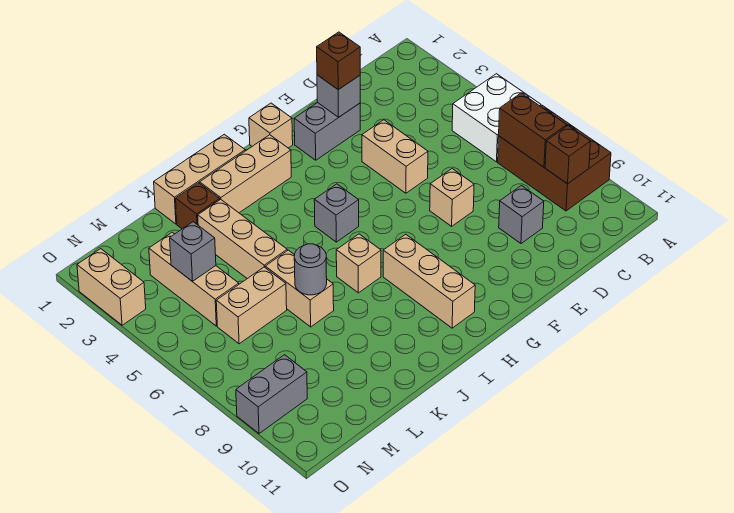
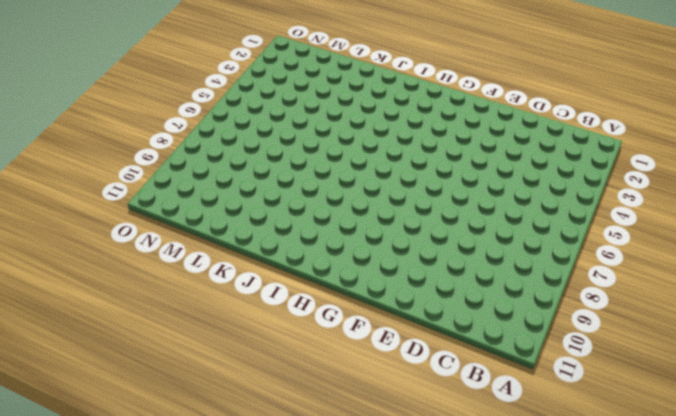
none -> white 2x2 brick [452,74,541,162]
none -> brown 2x3 brick [498,105,611,211]
none -> grey 1x1 brick [499,186,544,244]

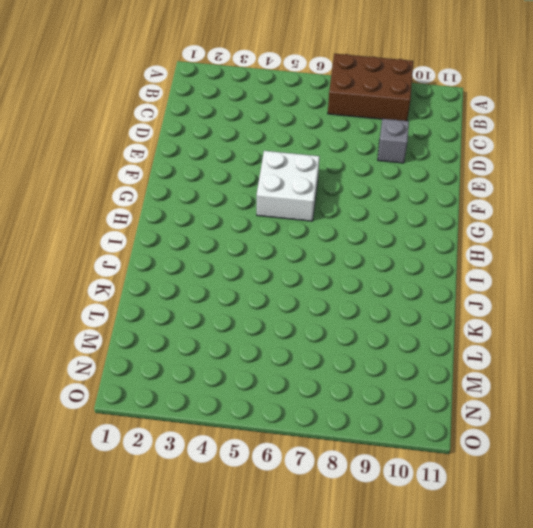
white 2x2 brick [257,151,319,221] -> white 2x2 brick moved to [452,74,541,162]
none -> grey 1x2 brick [294,102,360,160]
none -> tan 1x2 brick [362,120,428,193]
none -> tan 1x1 brick [430,169,474,226]

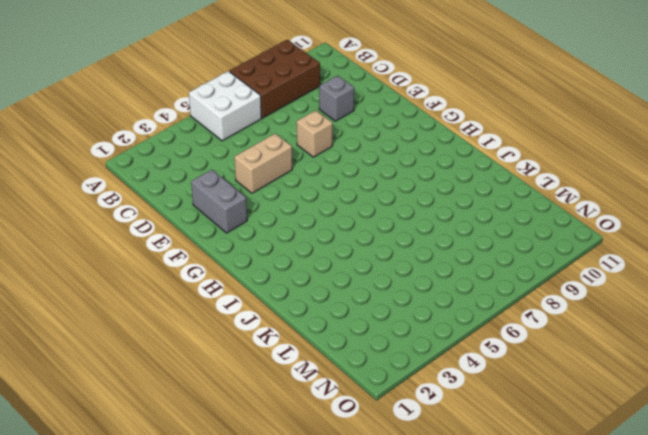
none -> tan 1x1 brick [249,103,293,148]
none -> tan 1x3 brick [200,135,291,213]
none -> grey 1x1 brick [314,184,359,242]

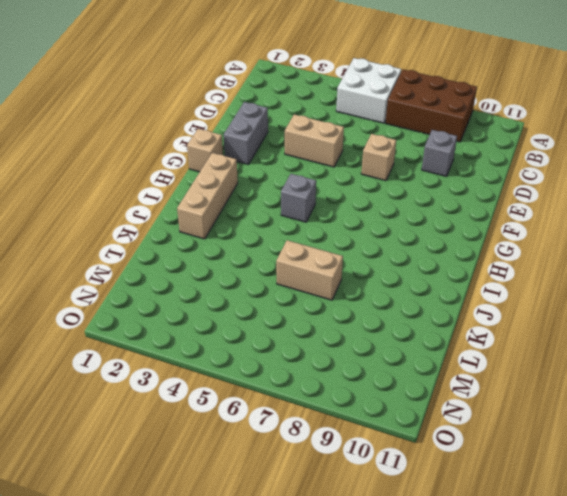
none -> tan 1x3 brick [383,234,475,328]
none -> tan 1x3 brick [154,134,245,224]
none -> tan 1x1 brick [336,234,381,293]

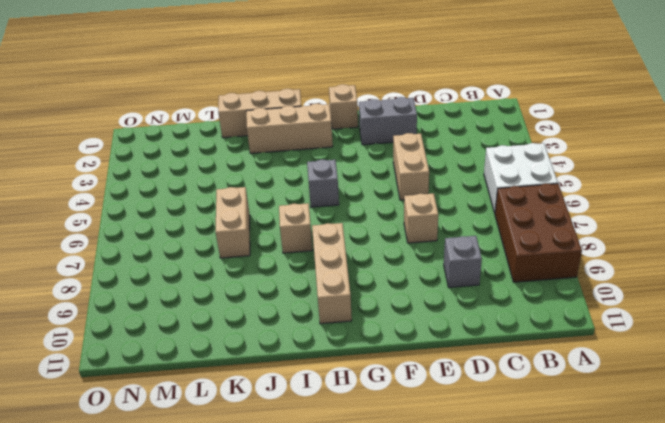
none -> brown 1x1 brick [176,183,220,229]
none -> tan 1x3 brick [198,199,287,279]
none -> tan 1x2 brick [216,267,287,344]

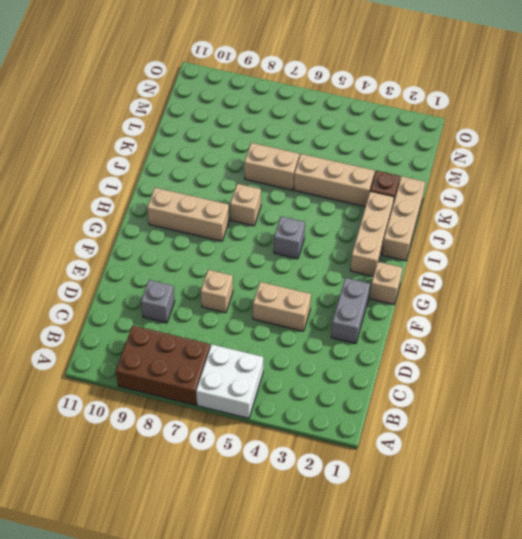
none -> tan 1x2 brick [216,267,287,344]
none -> tan 1x3 brick [149,232,239,326]
none -> grey 1x2 brick [236,355,307,434]

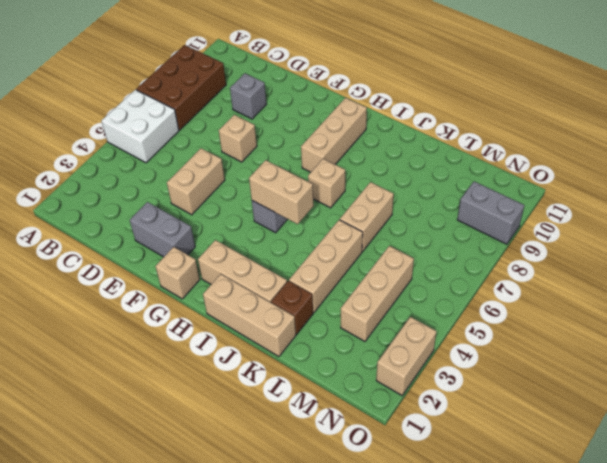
tan 1x2 brick [249,160,314,224] -> tan 1x2 brick moved to [216,267,287,344]
none -> brown 1x2 brick [499,93,567,167]
none -> brown 1x1 brick [545,126,591,184]
none -> grey 1x1 brick [317,75,360,117]

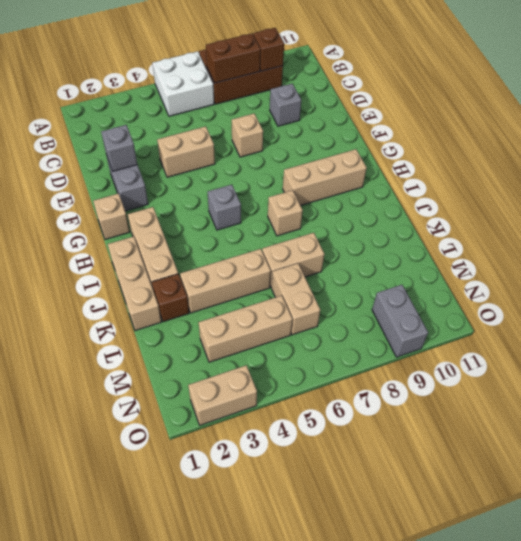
none -> grey 1x1 round brick [294,244,327,295]
none -> grey 1x1 brick [170,222,216,282]
none -> brown 1x1 brick [317,32,360,90]

